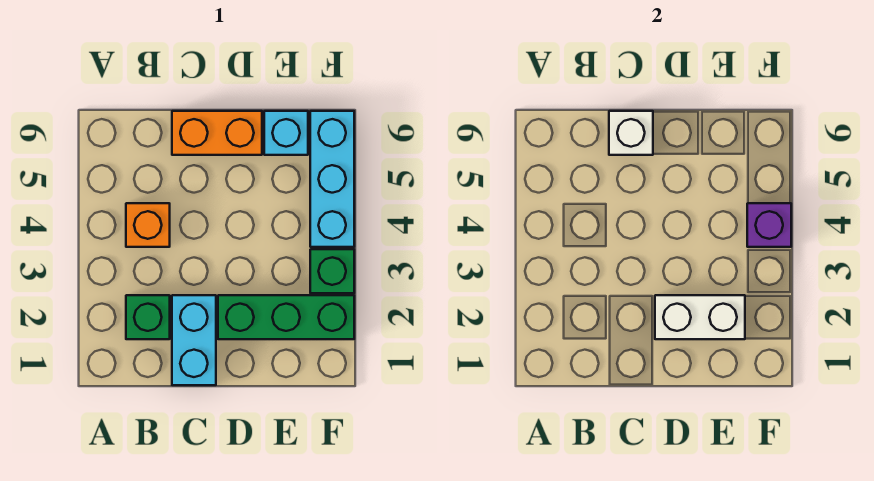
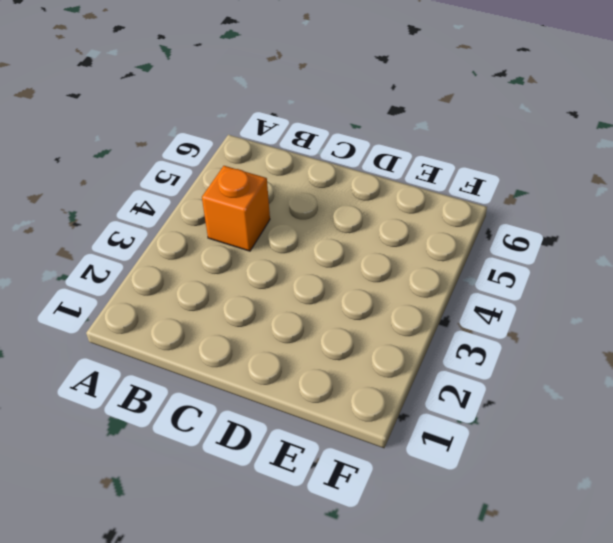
none -> green 1x1 brick [126,295,170,339]
none -> cyan 1x2 brick [172,295,216,385]

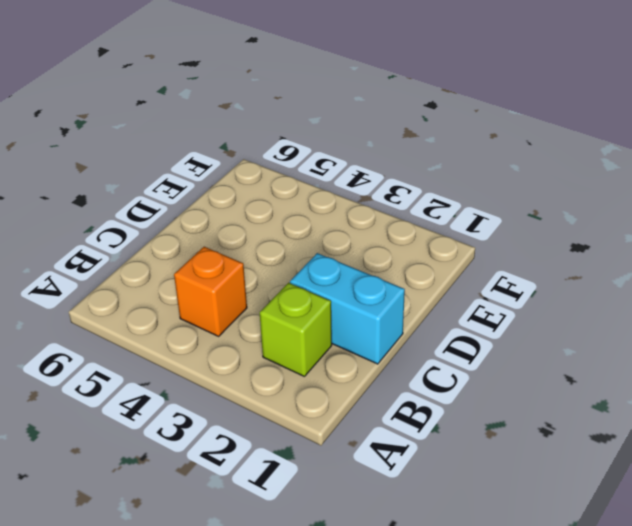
lime 1x1 brick [260,283,332,376] -> green 1x1 brick [126,295,170,339]
none -> orange 1x2 brick [172,111,262,155]
none -> green 1x3 brick [218,295,354,339]

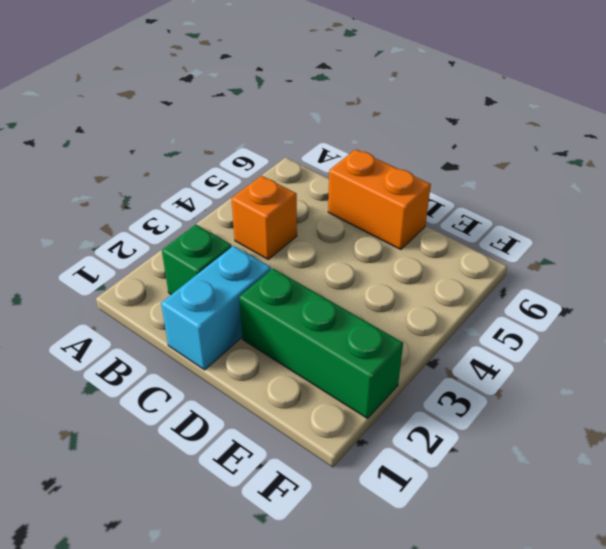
none -> cyan 1x1 brick [264,111,308,155]
none -> green 1x1 brick [310,249,354,293]

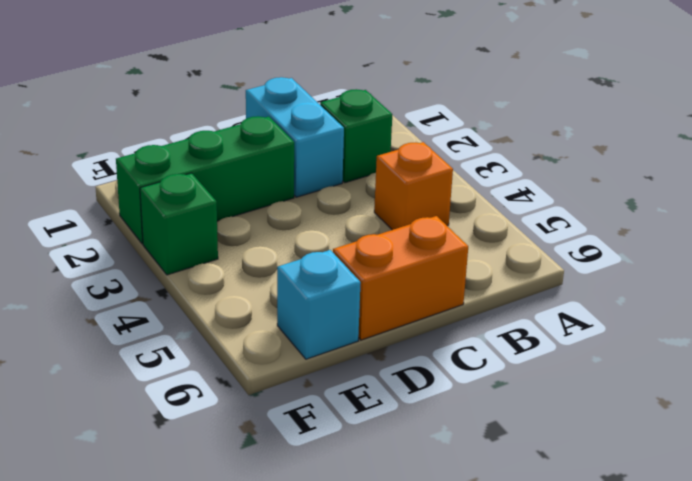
none -> cyan 1x3 brick [310,111,354,247]
none -> white 1x1 brick [609,111,653,155]

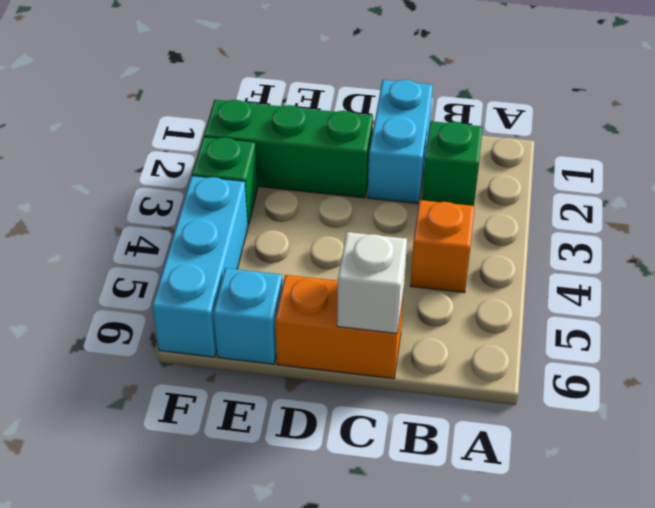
none -> white 1x2 brick [655,295,745,339]
none -> purple 1x1 brick [747,203,791,247]

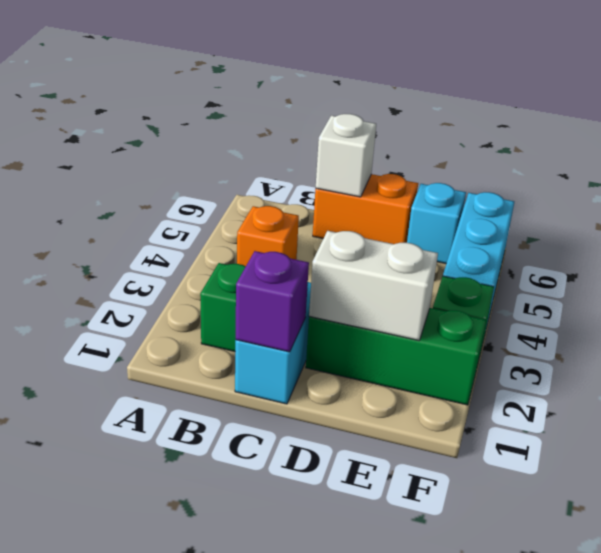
purple 1x1 brick [236,251,309,352] -> purple 1x1 brick moved to [747,203,791,247]

